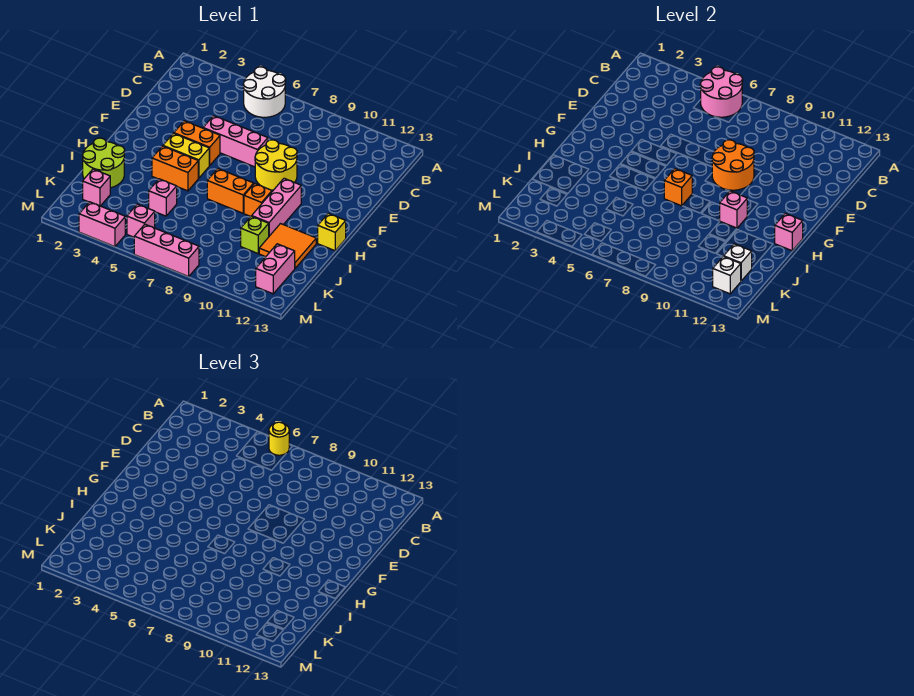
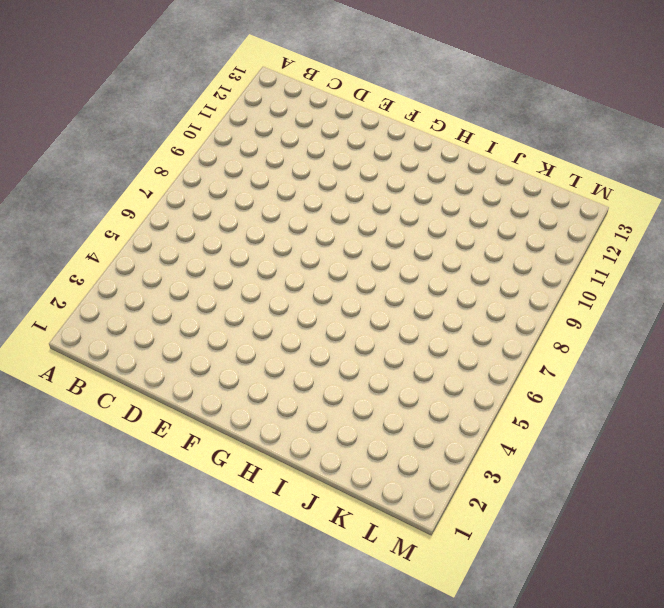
none -> white 2x2 round brick [243,67,286,117]
none -> pink 1x3 brick [203,116,268,167]
none -> yellow 2x2 round brick [255,140,297,190]

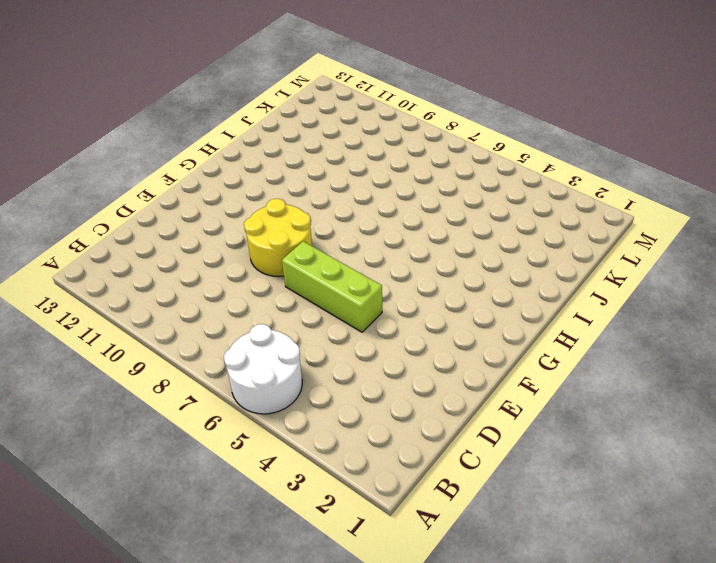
lime 1x3 brick [282,241,382,332] -> pink 1x3 brick [203,116,268,167]
none -> orange 1x2 brick [174,121,220,165]
none -> yellow 1x2 brick [163,133,210,178]
none -> pink 1x3 brick [252,178,301,236]

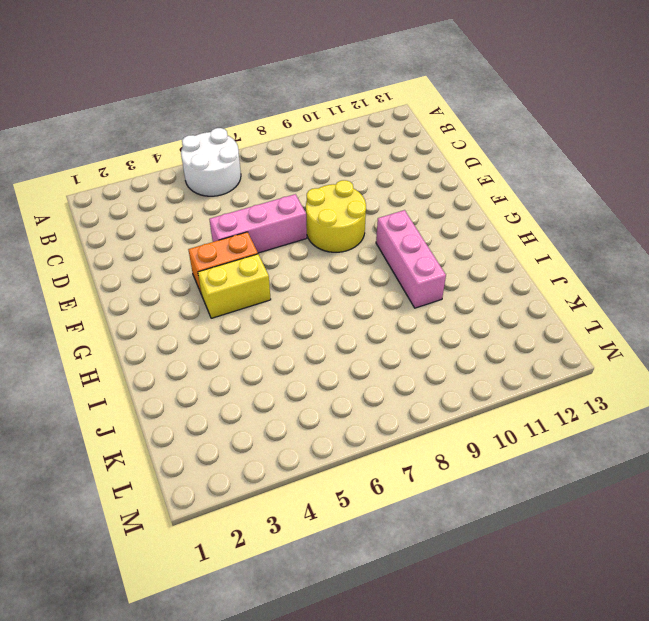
none -> orange 1x2 brick [152,146,198,191]
none -> orange 1x2 brick [207,169,254,213]
none -> orange 1x1 brick [244,184,272,216]

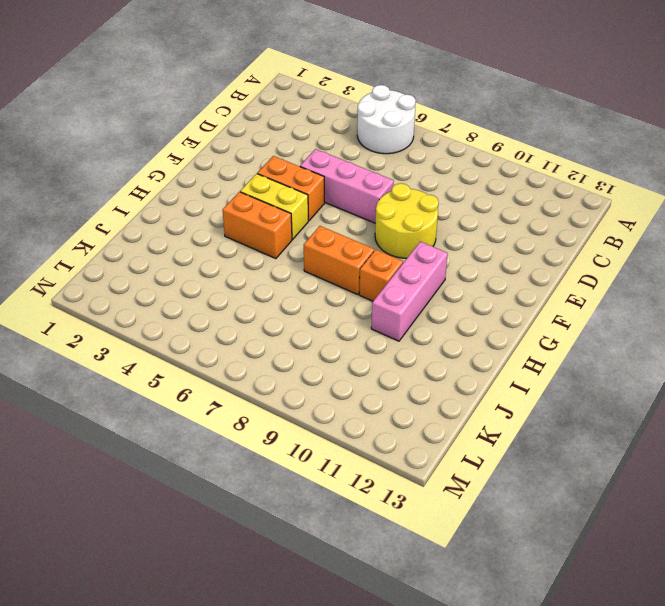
none -> yellow 1x1 brick [318,213,346,251]
none -> lime 2x2 round brick [83,138,125,188]
none -> orange 2x2 tile [259,224,316,268]

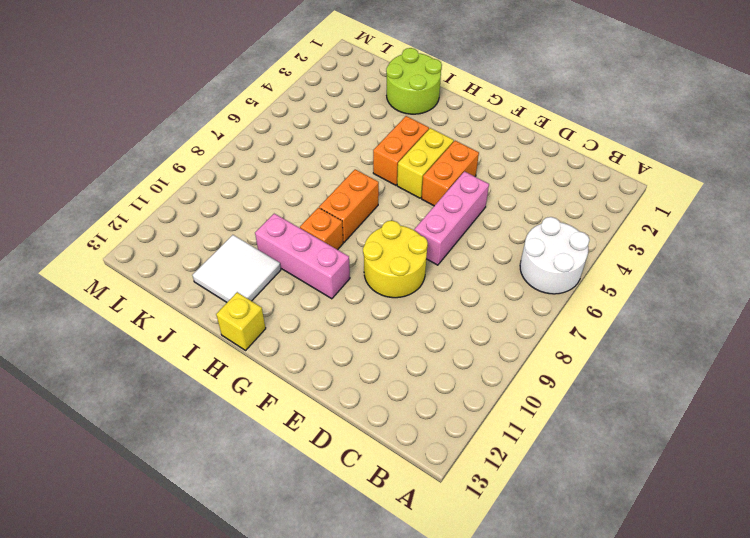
white 2x2 tile [192,235,281,302] -> orange 2x2 tile [259,224,316,268]
none -> pink 1x1 brick [149,179,177,216]
none -> lime 1x1 brick [241,216,269,253]
none -> pink 1x1 brick [83,169,110,206]

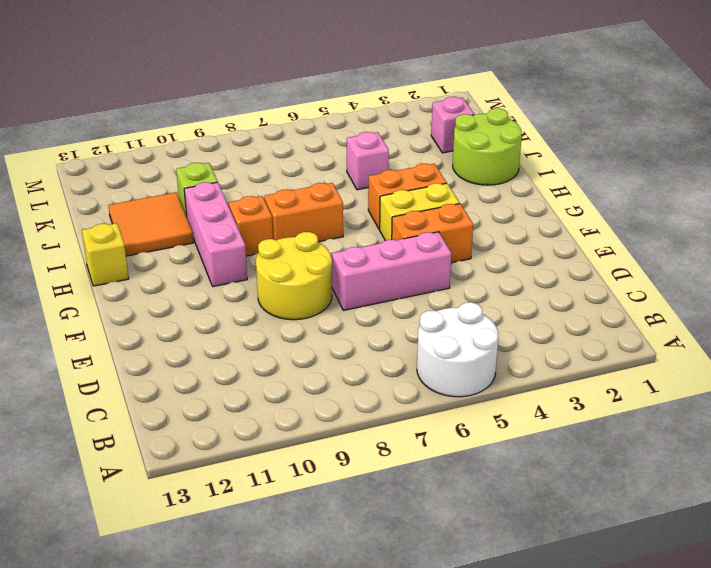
none -> pink 1x2 brick [256,244,295,294]
none -> pink 1x1 brick [127,204,155,237]
none -> pink 1x2 brick [79,202,125,247]

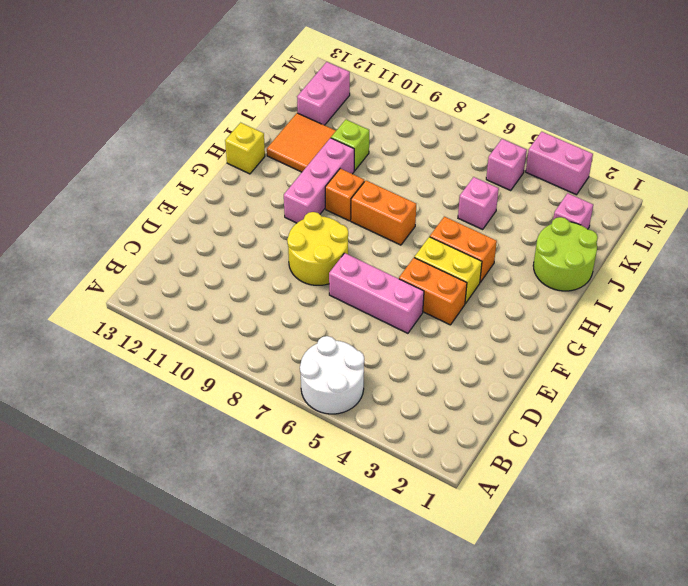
none -> pink 1x3 brick [134,224,199,277]
none -> pink 2x2 round brick [700,67,743,117]
none -> orange 2x2 round brick [712,140,754,190]

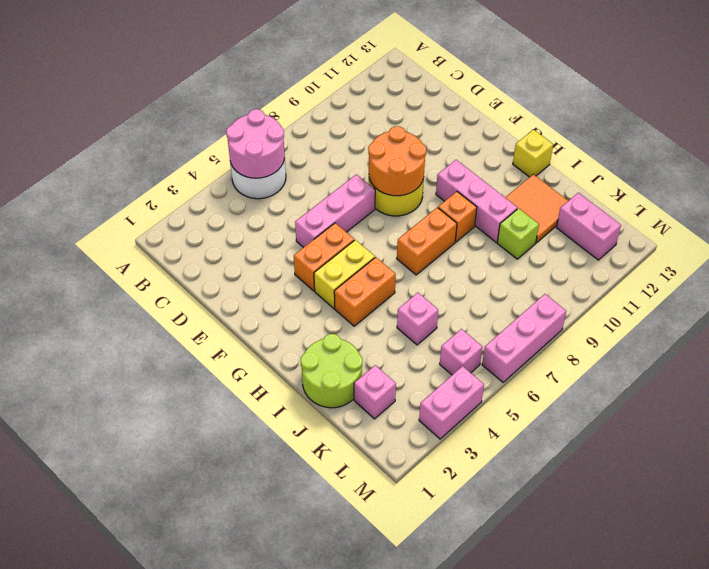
none -> orange 1x1 brick [664,169,692,206]
none -> pink 1x1 brick [719,191,747,228]
none -> pink 1x1 brick [775,213,803,251]

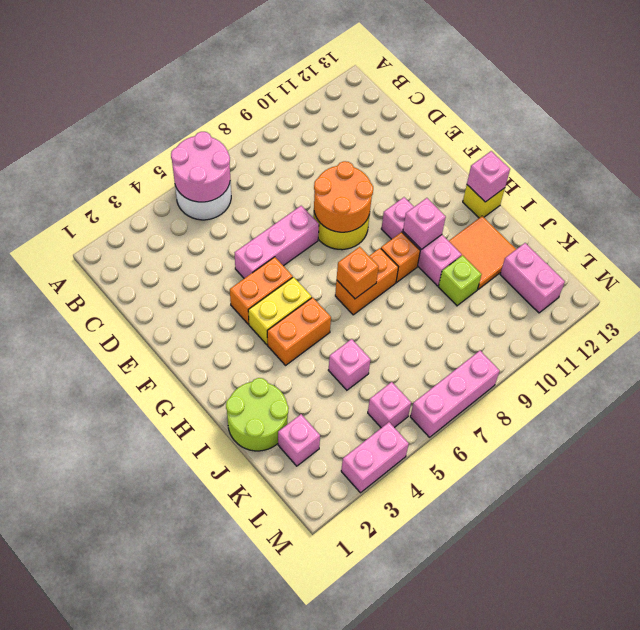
none -> white 1x1 brick [724,244,752,281]
none -> white 1x1 brick [713,256,741,294]
none -> yellow 1x1 round brick [269,422,289,455]

